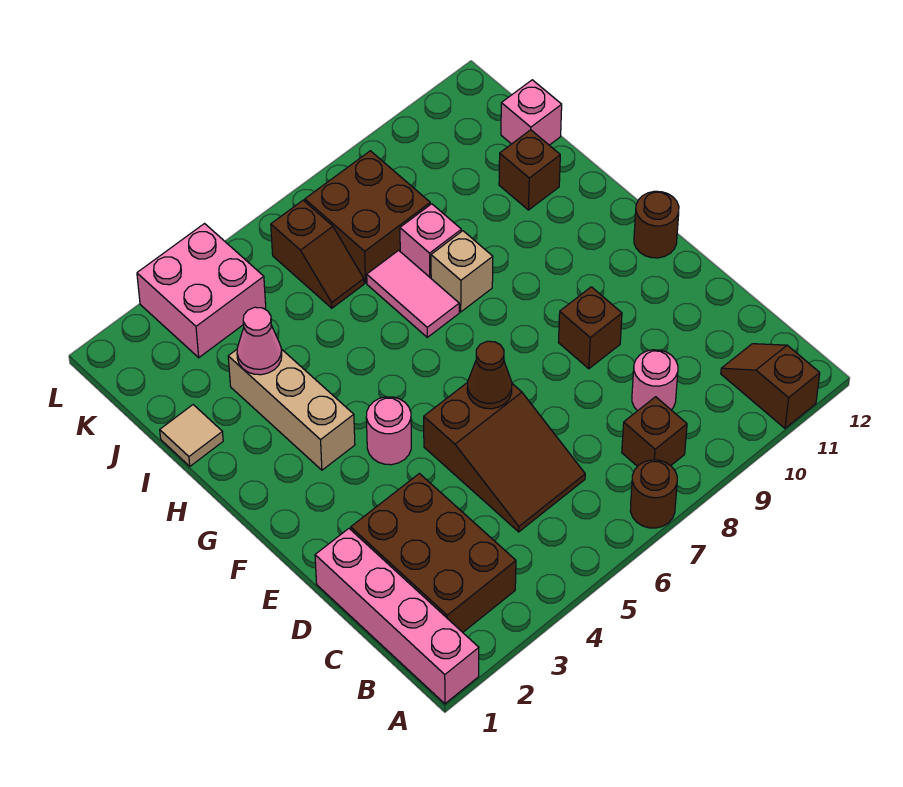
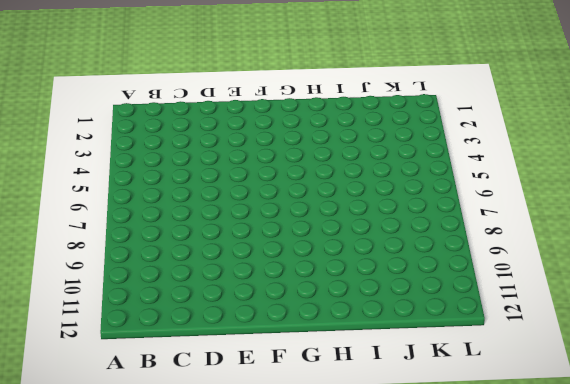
none -> pink 1x4 brick [315,529,479,704]
none -> brown 1x1 round brick [630,460,677,528]
none -> brown 1x2 slope [721,344,820,428]

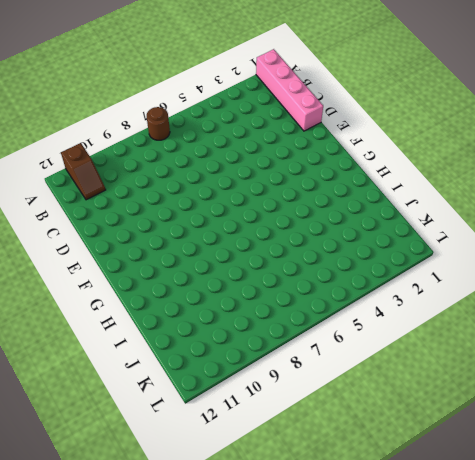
none -> brown 2x3 brick [351,474,516,632]
none -> brown 1x1 brick [622,397,687,467]
none -> brown 2x3 slope [424,382,585,532]

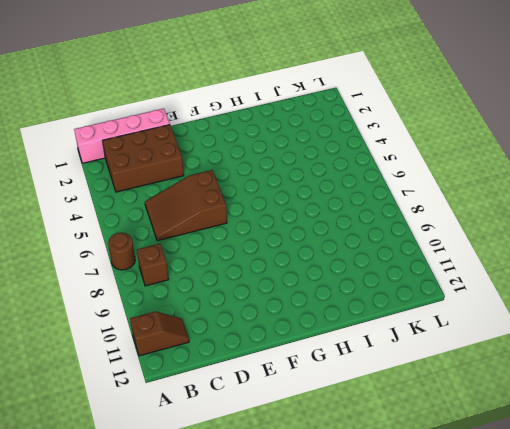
none -> pink 1x1 round brick [632,350,678,411]
none -> brown 1x1 brick [558,287,622,369]
none -> pink 1x1 round brick [366,397,411,465]

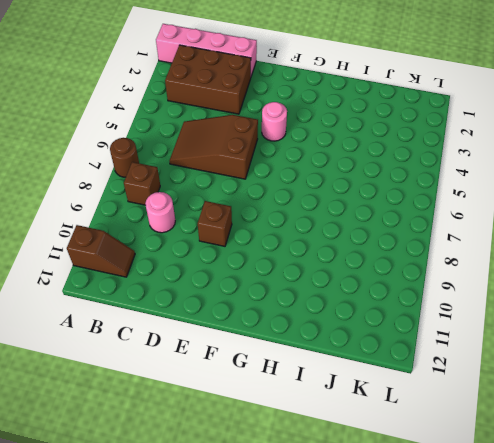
none -> brown 1x1 round brick [634,191,679,258]
none -> tan 1x3 brick [228,349,355,470]
none -> pink 1x2 tile [367,250,459,337]

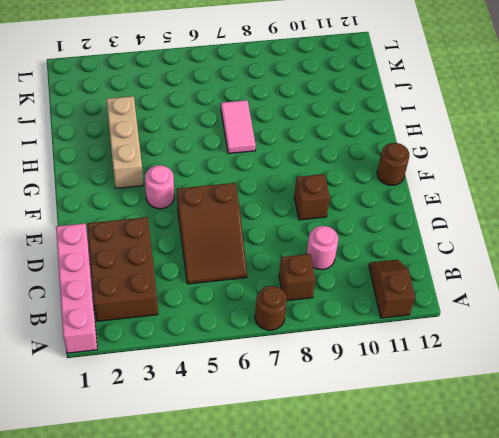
none -> tan 1x1 brick [431,231,493,312]
none -> tan 1x1 tile [160,405,223,466]
none -> pink 1x1 brick [400,204,461,278]

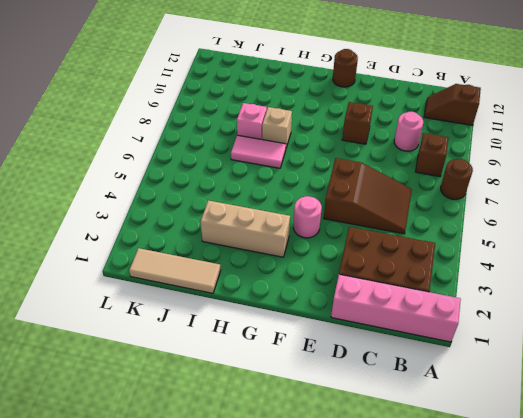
tan 1x3 tile [129,248,221,293] -> tan 1x1 tile [160,405,223,466]
none -> brown 1x1 brick [499,130,560,210]
none -> brown 1x2 slope [271,200,364,308]
none -> brown 2x2 brick [305,151,430,283]

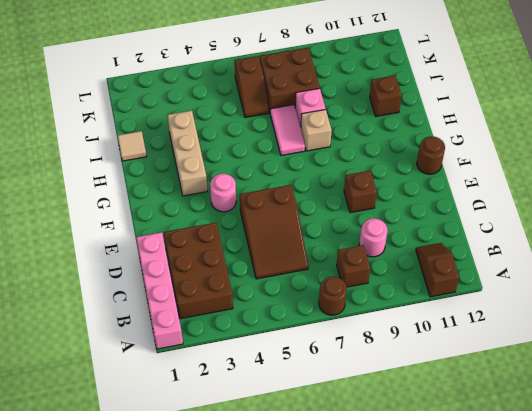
none -> pink 1x1 brick [501,80,562,145]
none -> pink 2x2 brick [137,224,266,358]
none -> brown 1x1 cone [467,341,512,409]

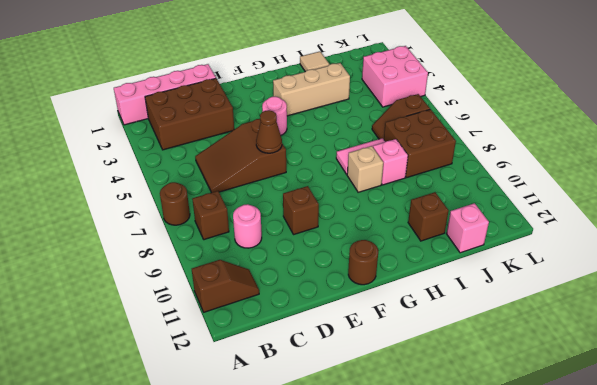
none -> pink 1x1 cone [237,307,282,375]

